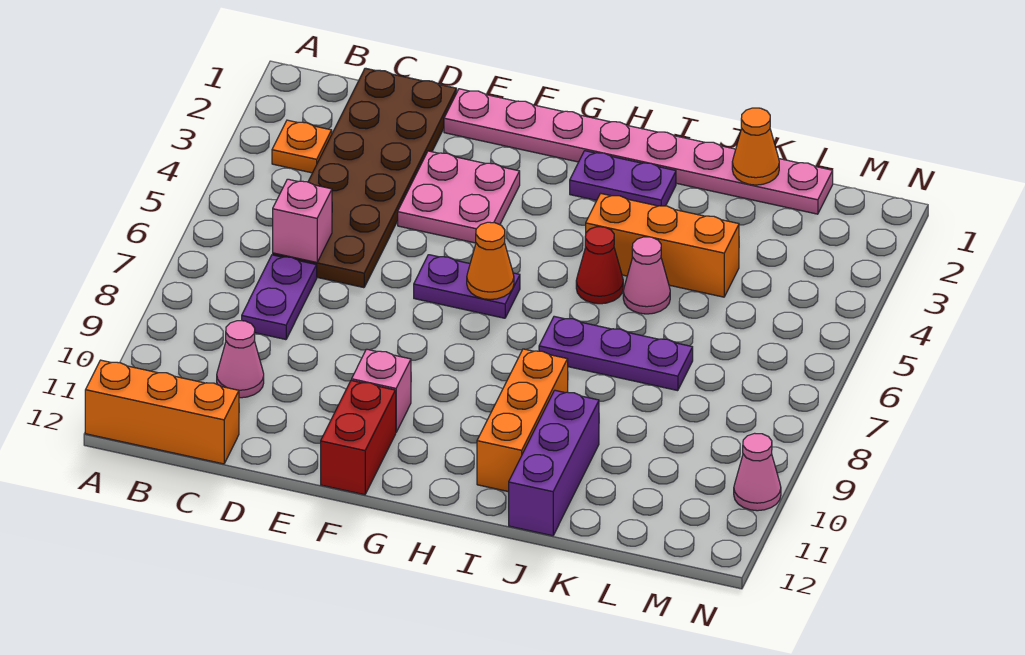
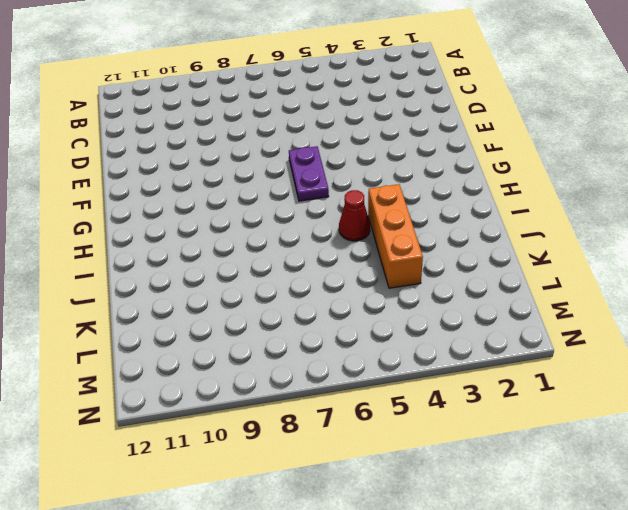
none -> orange 1x3 brick [85,360,239,464]
none -> orange 1x1 plate [272,120,332,173]
none -> brown 2x6 plate [273,68,457,288]

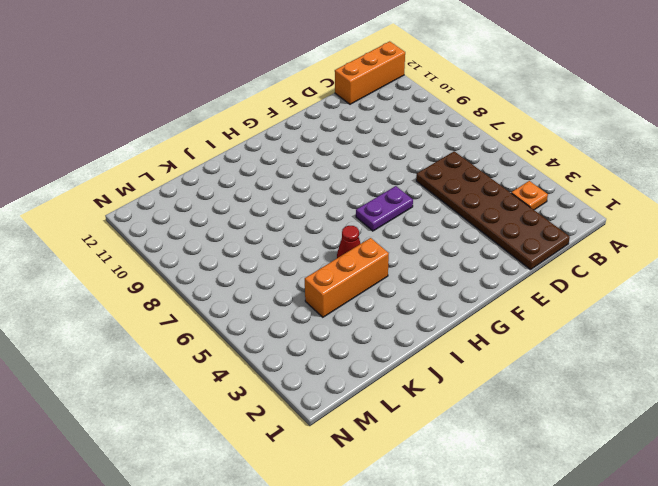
none -> purple 1x2 plate [242,255,317,340]
none -> pink 1x1 cone [217,321,264,398]
none -> pink 1x8 plate [444,89,833,214]

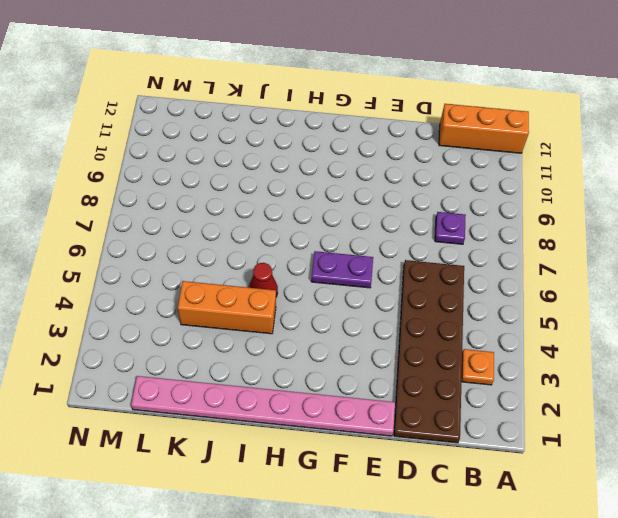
purple 1x1 plate [435,212,466,244] -> purple 1x2 plate [242,255,317,340]
none -> pink 1x1 cone [217,321,264,398]
none -> pink 2x2 plate [398,151,520,243]
none -> pink 1x1 brick [352,349,411,432]

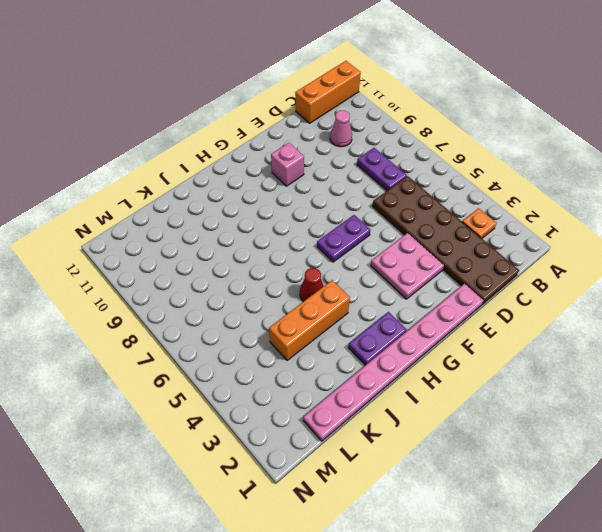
none -> red 1x2 brick [321,380,396,495]
none -> purple 1x3 plate [539,316,693,391]
none -> orange 1x3 brick [477,349,568,492]

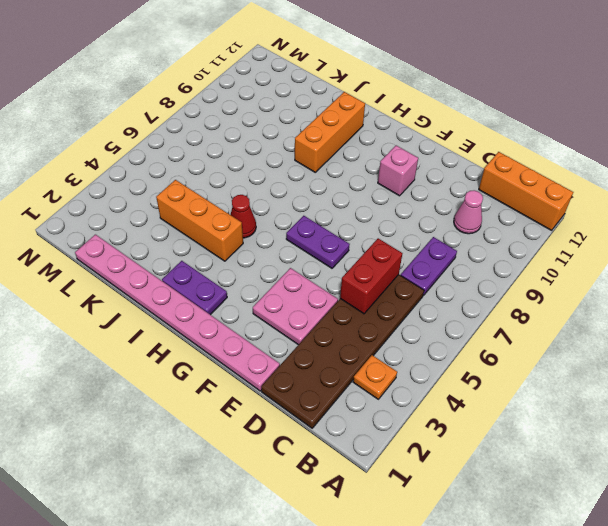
red 1x2 brick [340,238,402,314] -> red 1x2 brick moved to [321,380,396,495]
none -> purple 1x3 plate [539,316,693,391]
none -> pink 1x1 cone [623,237,670,314]
none -> purple 1x3 brick [509,390,599,536]

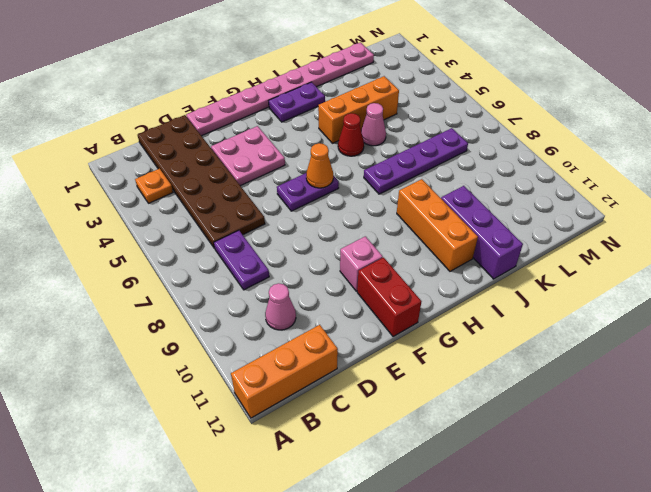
purple 1x4 plate [364,128,468,194] -> purple 1x3 plate [539,316,693,391]
none -> pink 1x1 cone [734,433,781,511]
none -> pink 1x1 brick [273,179,332,262]
none -> orange 1x1 cone [732,108,779,185]

